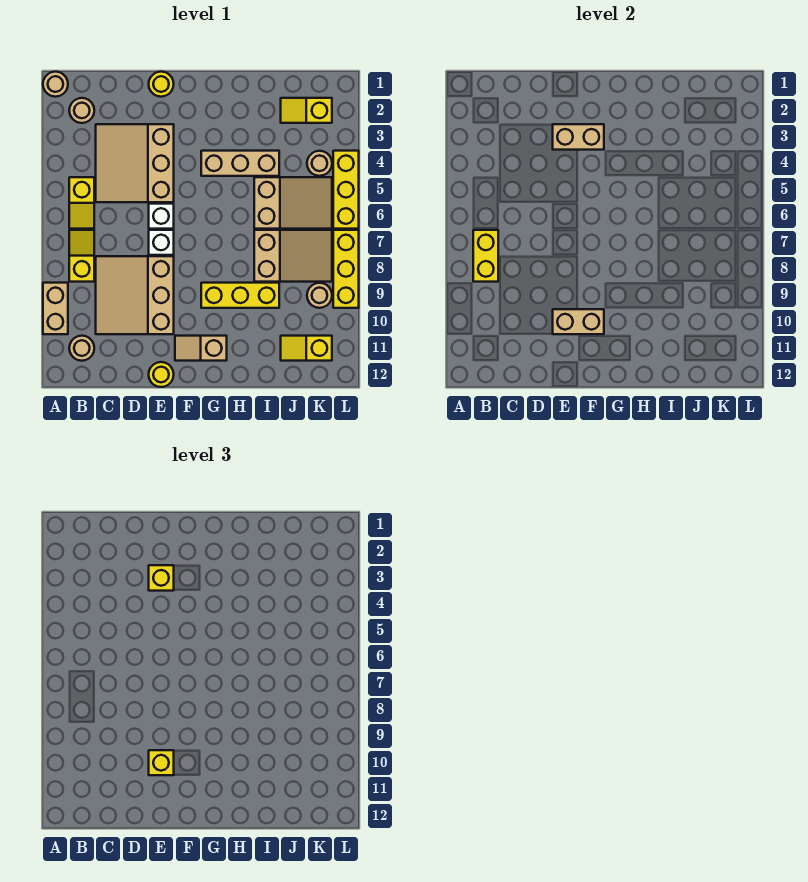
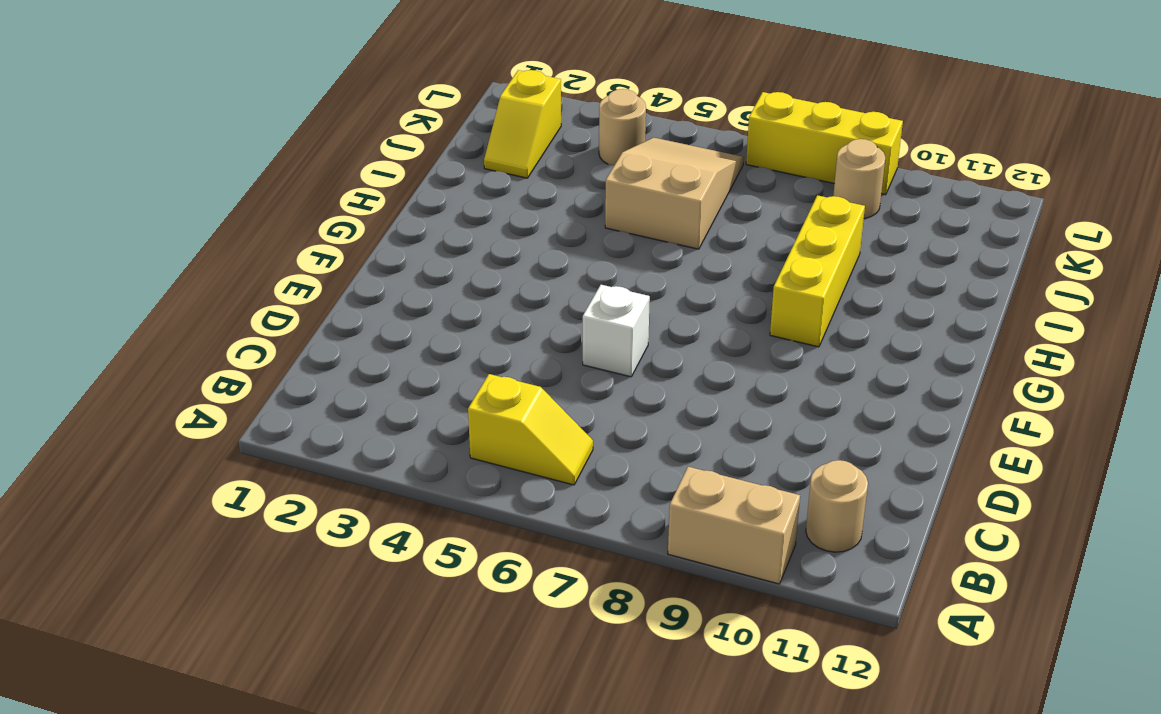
none -> tan 1x1 round brick [43,72,68,97]
none -> tan 1x1 round brick [69,98,94,123]
none -> yellow 1x2 slope [69,230,94,282]

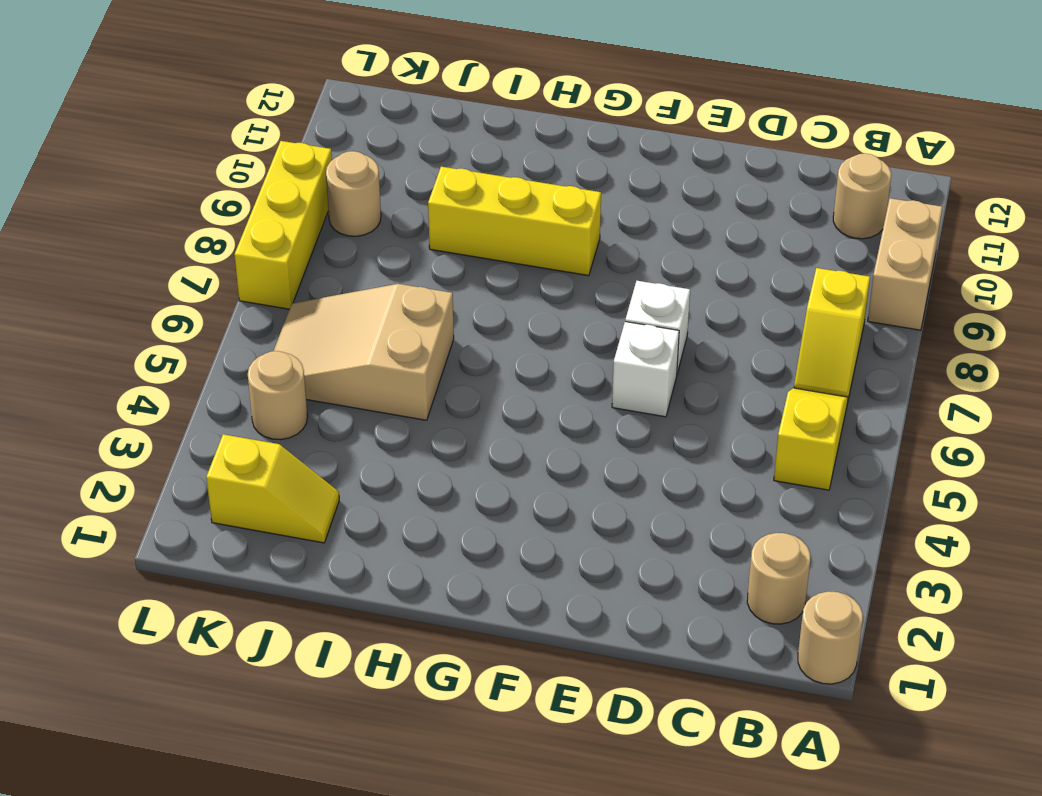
none -> tan 3x3 slope [96,124,174,202]
none -> tan 3x3 slope [96,256,174,334]
none -> yellow 1x1 round brick [149,72,174,97]

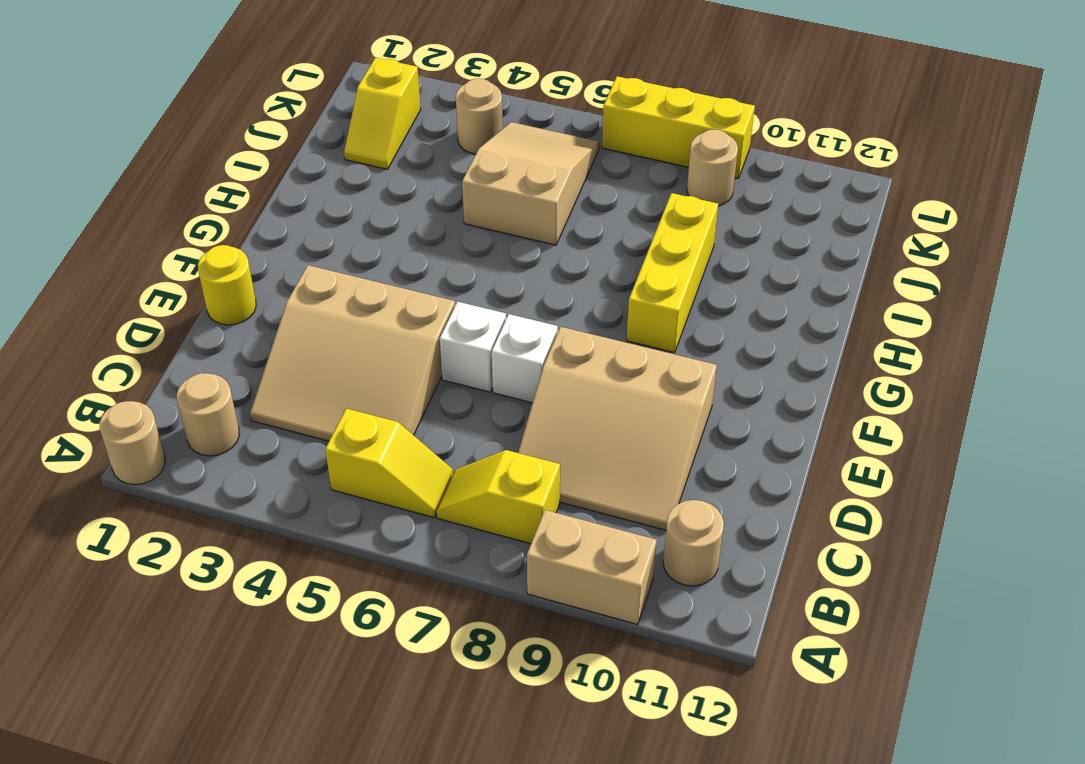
none -> yellow 1x1 round brick [149,362,174,387]
none -> tan 1x2 slope [175,336,227,361]
none -> tan 1x3 brick [201,151,279,176]

